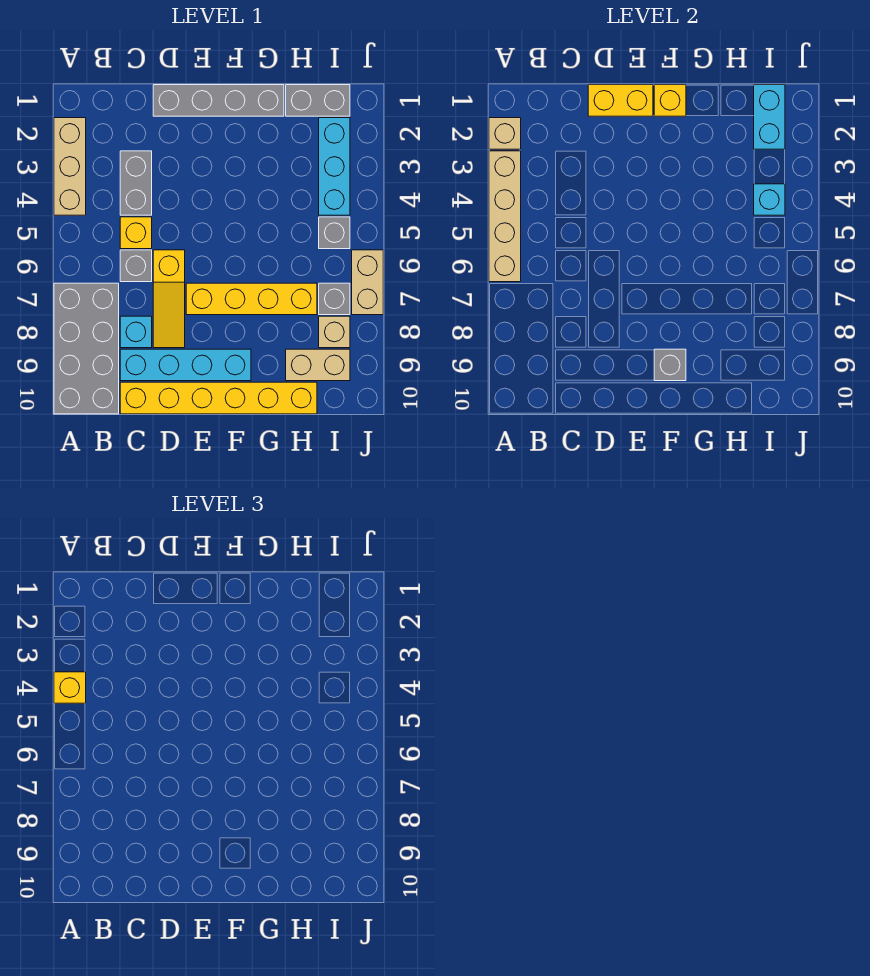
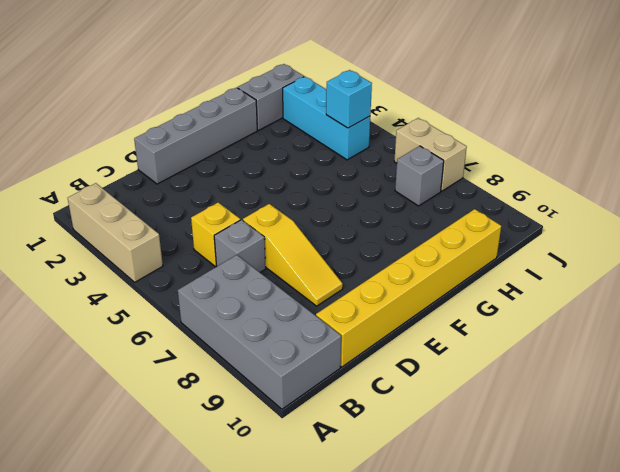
none -> grey 1x2 brick [120,151,152,215]
none -> cyan 1x1 brick [120,316,152,348]
none -> cyan 1x4 brick [120,349,251,381]

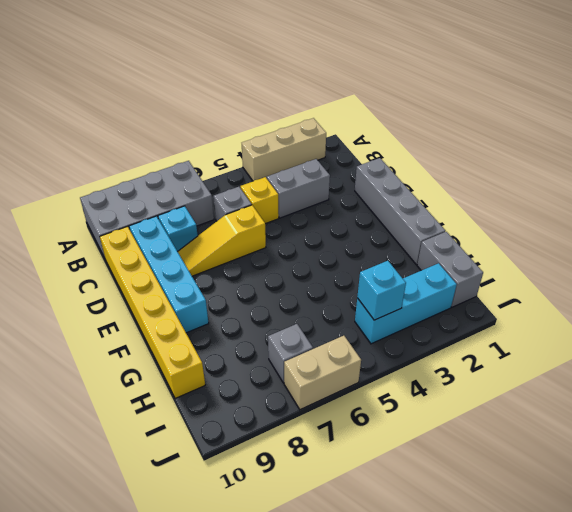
none -> yellow 1x4 brick [186,283,317,315]
none -> tan 1x2 brick [286,349,350,381]
none -> grey 1x1 brick [319,217,350,249]

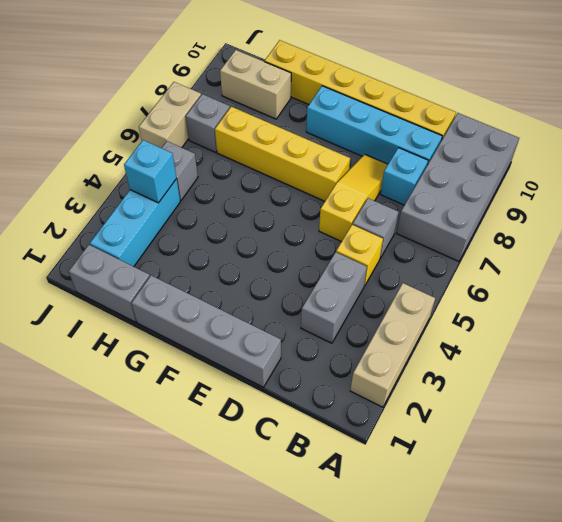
none -> tan 1x1 brick [319,316,350,348]
none -> tan 1x1 brick [489,118,521,149]
none -> tan 1x4 brick [489,151,521,282]

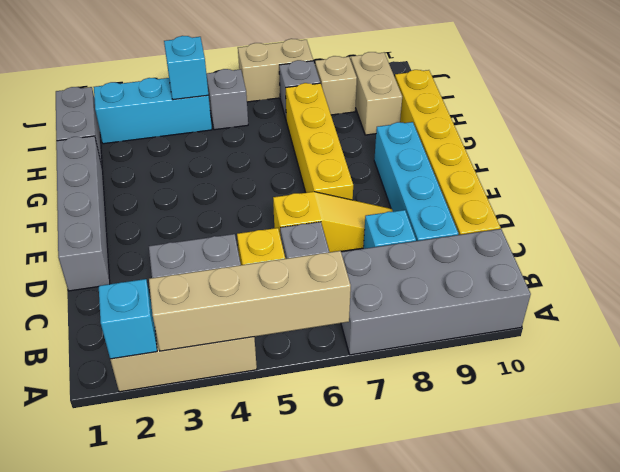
cyan 1x1 brick [99,279,157,359] -> tan 1x1 brick [489,118,521,149]
none -> yellow 1x2 brick [588,85,653,116]
none -> yellow 1x1 brick [654,85,686,116]
none -> grey 1x1 brick [654,349,686,381]

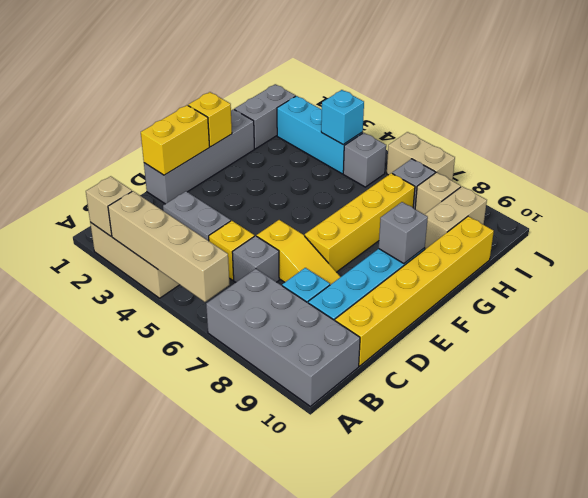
none -> cyan 1x2 brick [754,85,785,149]
none -> yellow 1x1 brick [54,672,86,703]

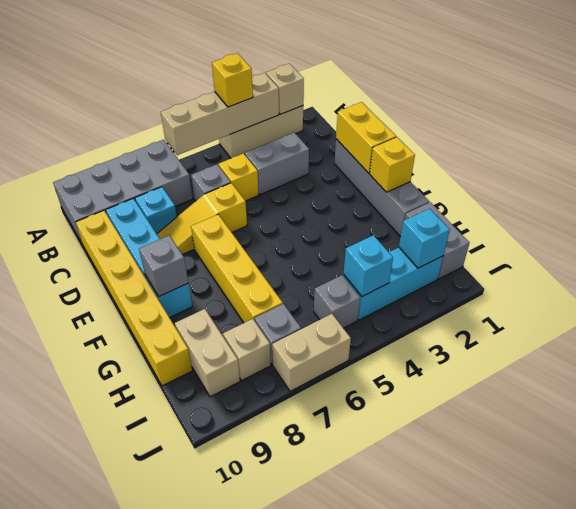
cyan 1x1 brick [399,209,450,268] -> cyan 1x2 brick [754,85,785,149]

